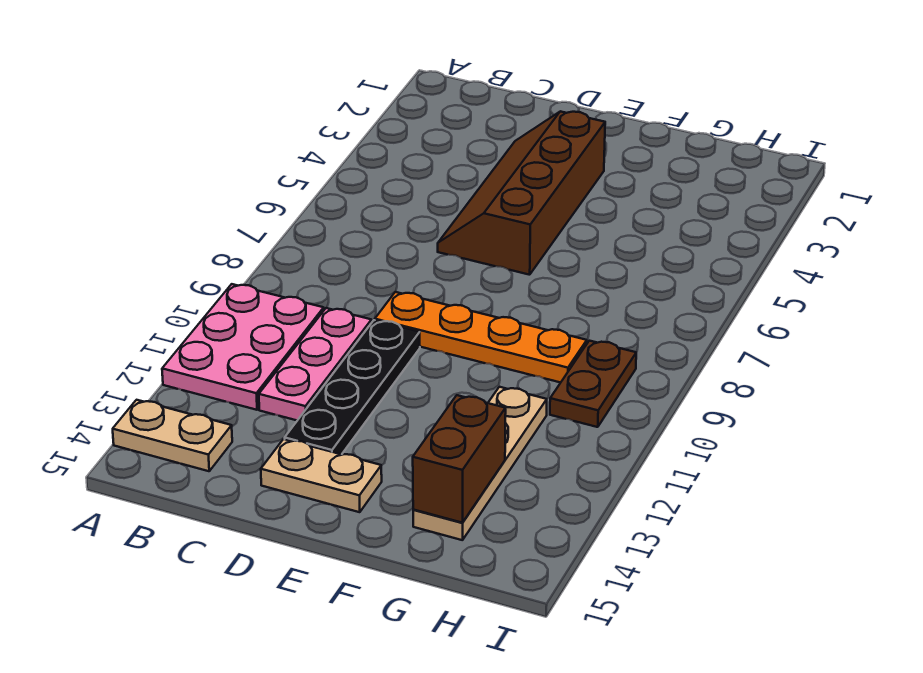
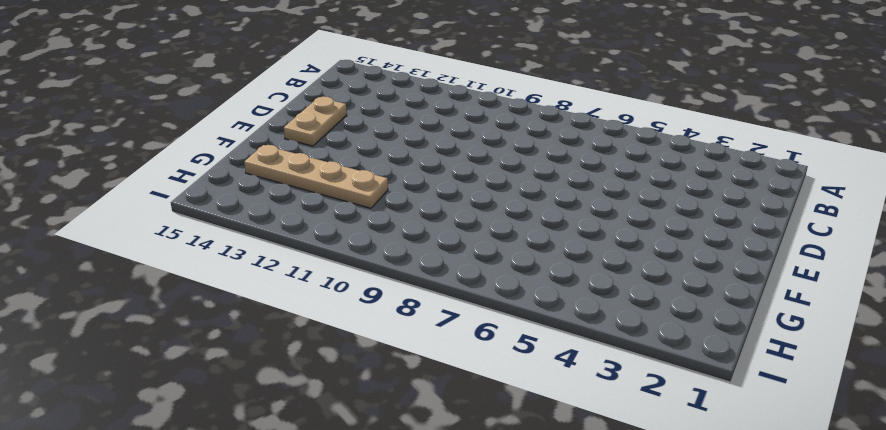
none -> pink 2x3 plate [162,284,324,410]
none -> tan 1x2 plate [113,400,232,471]

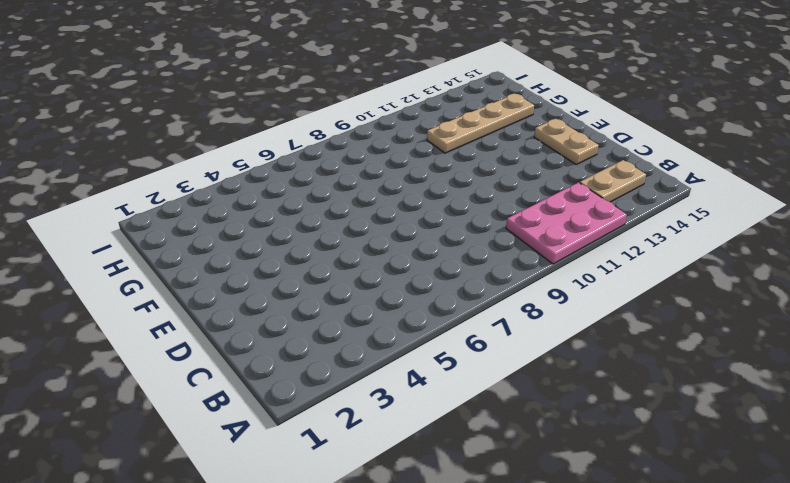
tan 1x2 plate [580,160,646,202] -> tan 1x2 plate turned to [113,400,232,471]
none -> pink 1x3 plate [259,308,372,420]
none -> brown 2x4 slope [438,111,605,275]

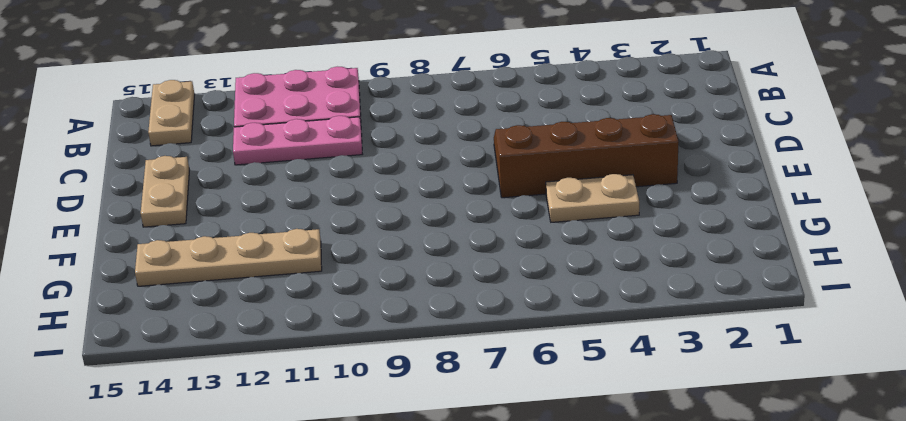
tan 1x2 plate [546,174,639,222] -> none
none -> orange 1x4 plate [375,292,587,383]
none -> black 1x4 plate [285,320,420,454]

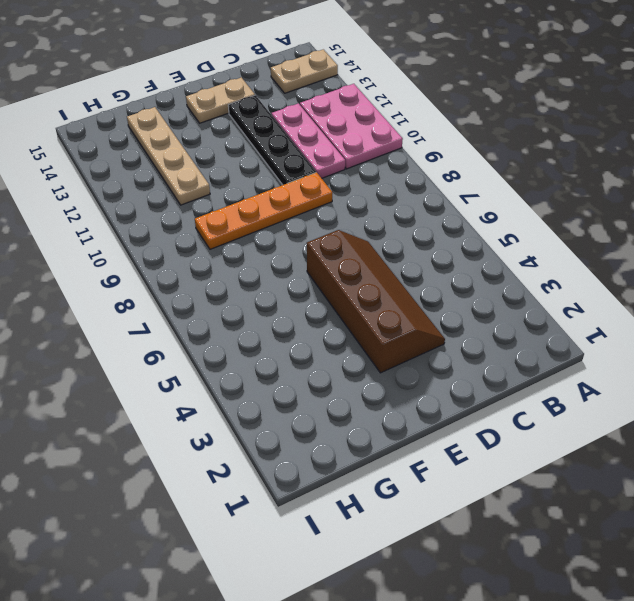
none -> brown 1x2 plate [550,341,636,427]
none -> brown 1x2 brick [413,395,506,523]

